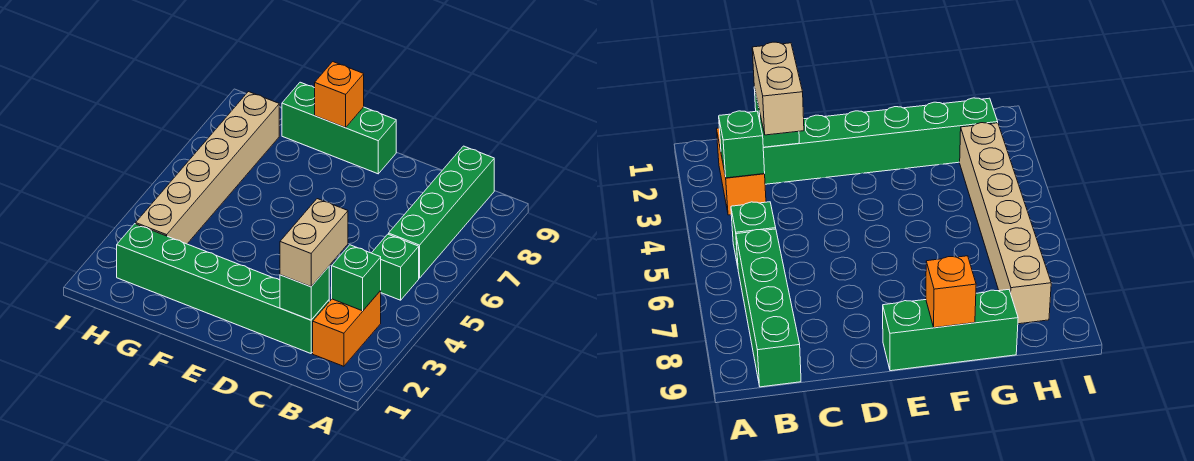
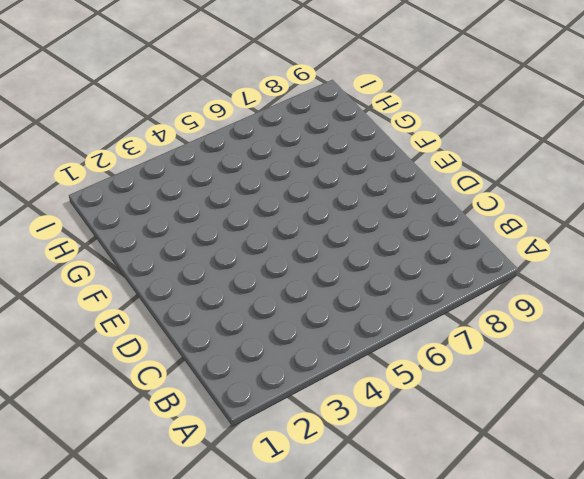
none -> orange 1x2 brick [313,291,381,366]
none -> green 1x1 brick [372,234,419,300]

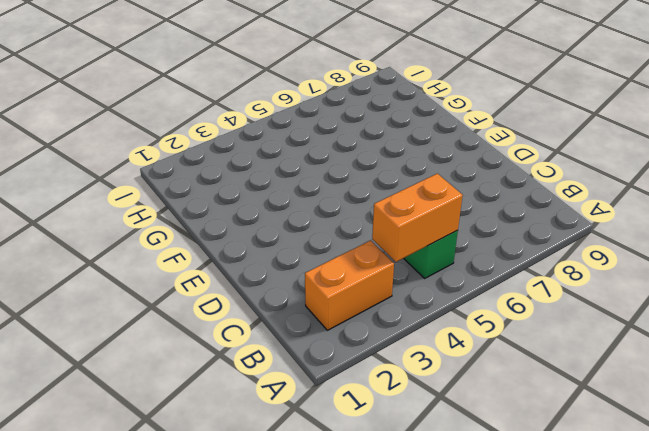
orange 1x2 brick [372,174,463,262] -> none
none -> green 1x4 brick [389,146,494,278]
none -> green 1x6 brick [117,224,329,353]

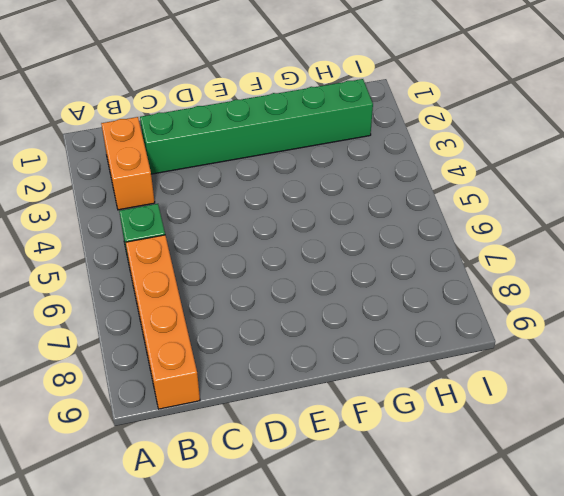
orange 1x4 brick [126,235,200,409] -> green 1x4 brick [389,146,494,278]
none -> green 1x3 brick [282,82,396,174]
none -> tan 1x6 brick [136,92,279,244]

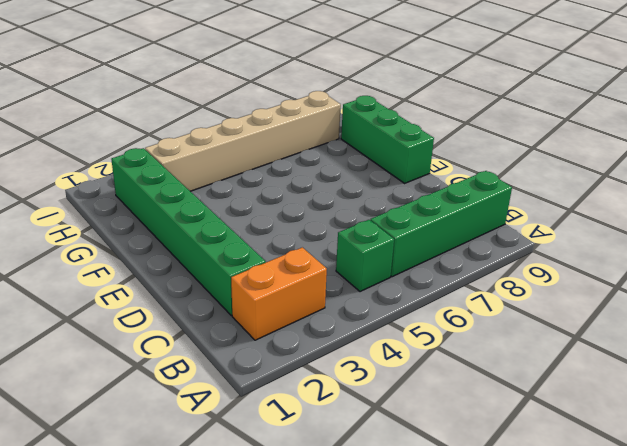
none -> green 1x1 brick [331,245,381,311]
none -> green 1x1 brick [280,267,329,320]

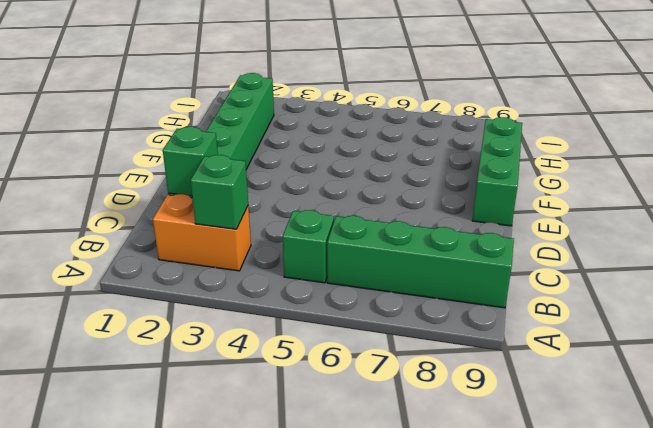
none -> tan 1x6 brick [136,92,279,244]
none -> orange 1x1 brick [315,62,364,128]

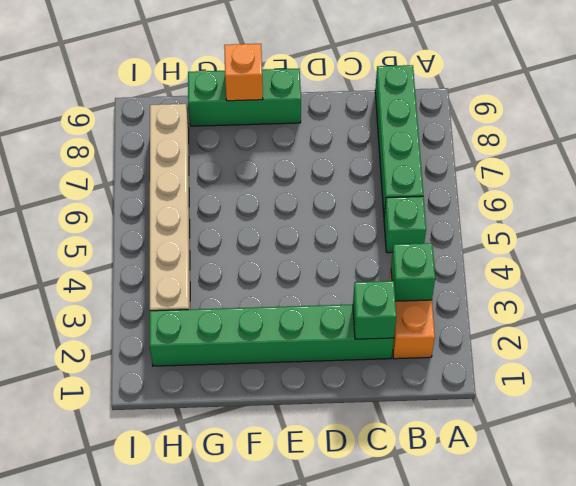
none -> tan 1x2 brick [280,199,348,287]

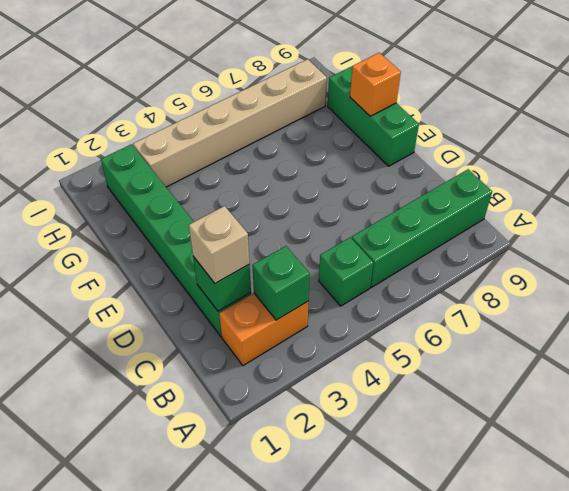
tan 1x1 brick [189,206,250,283] -> tan 1x2 brick [280,199,348,287]

